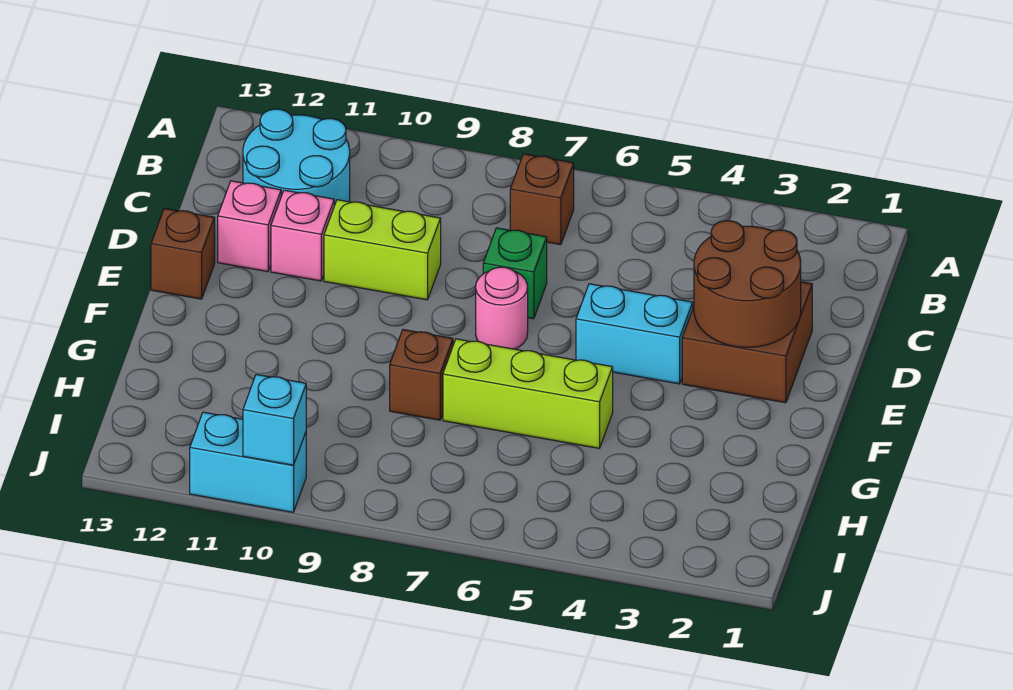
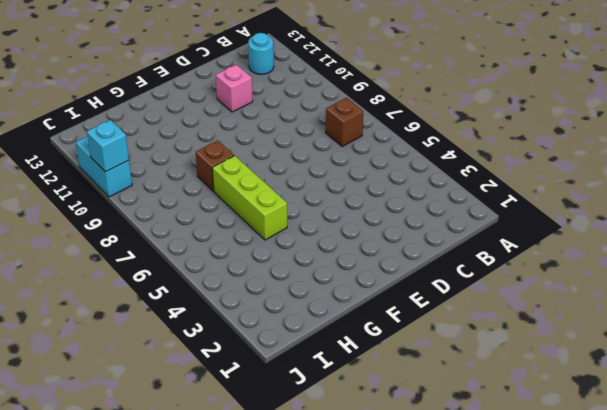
cyan 1x1 round brick [248,33,274,74] -> cyan 2x2 round brick [243,109,350,206]
none -> brown 2x2 brick [682,282,812,403]
none -> green 1x1 brick [483,228,547,319]
none -> lime 1x2 brick [324,200,441,300]

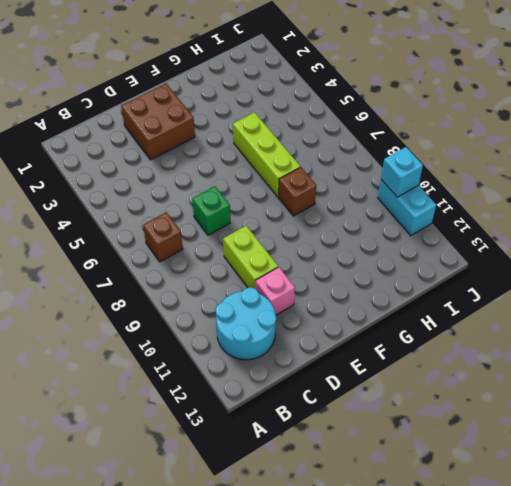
none -> pink 1x1 brick [218,181,281,272]
none -> cyan 1x2 brick [576,284,693,384]
none -> pink 1x1 round brick [476,267,528,349]

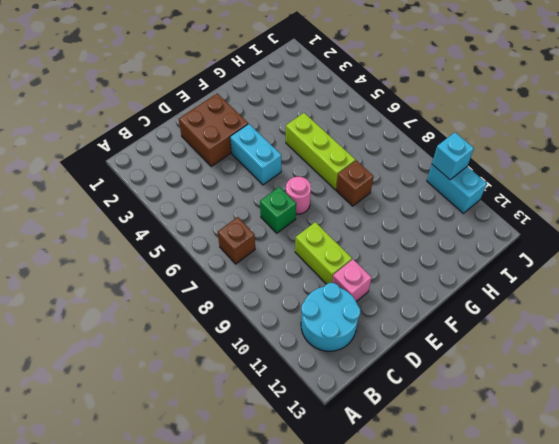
none -> pink 1x1 brick [218,181,281,272]
none -> brown 1x1 brick [151,208,215,299]
none -> brown 2x2 round brick [694,221,801,347]

